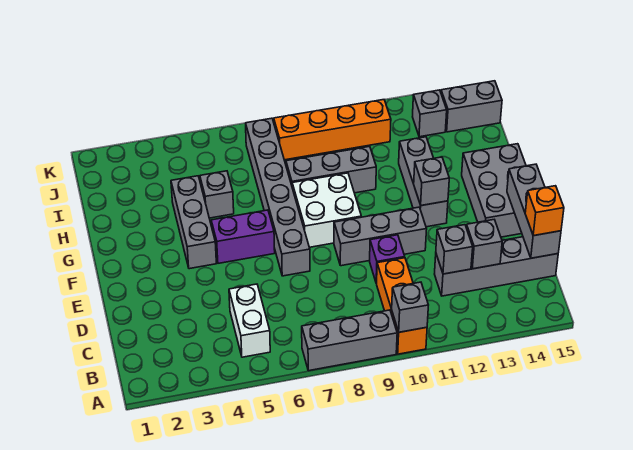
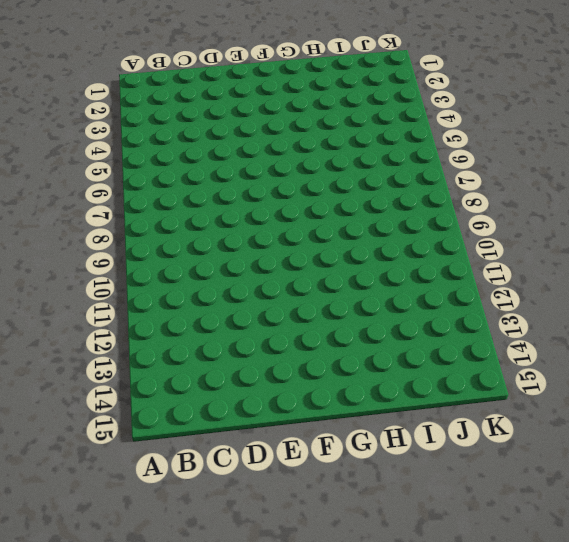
none -> grey 1x3 brick [302,310,397,371]
none -> orange 1x3 brick [376,258,427,354]
none -> white 1x2 brick [229,284,270,357]

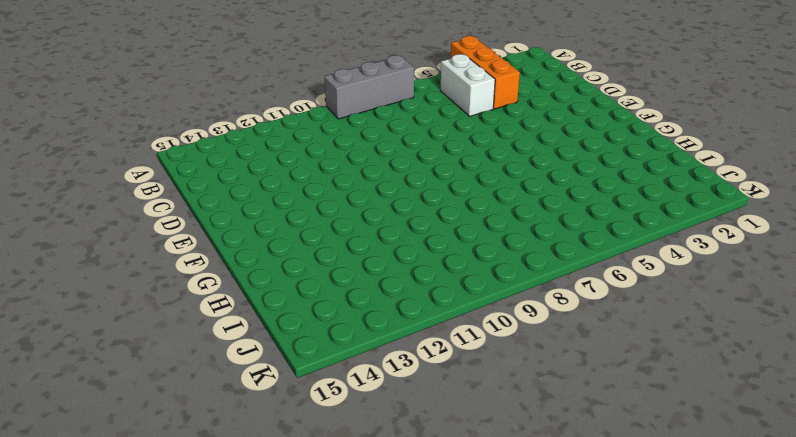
orange 1x3 brick [451,36,520,109] -> orange 1x3 brick moved to [376,258,427,354]
none -> grey 1x4 brick [435,237,558,296]
none -> purple 1x1 brick [370,235,405,283]
none -> grey 1x6 brick [246,118,310,276]

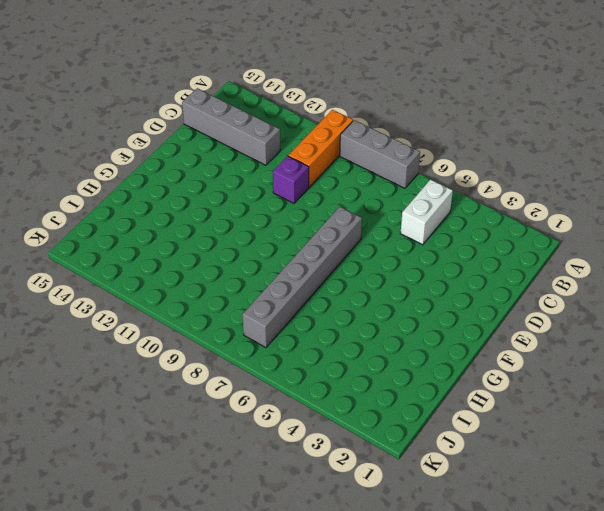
none -> grey 1x3 brick [334,207,427,266]
none -> grey 2x3 brick [462,144,526,237]
none -> grey 1x3 brick [171,176,216,269]

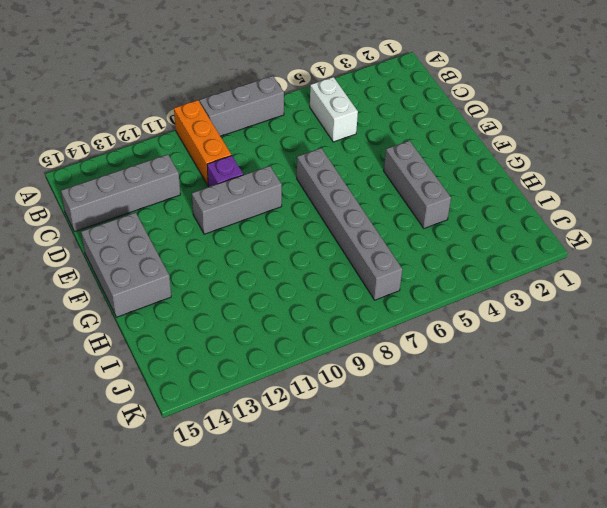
none -> purple 1x2 brick [211,210,275,263]
none -> white 2x2 brick [292,173,361,247]
none -> grey 1x3 brick [399,137,448,227]

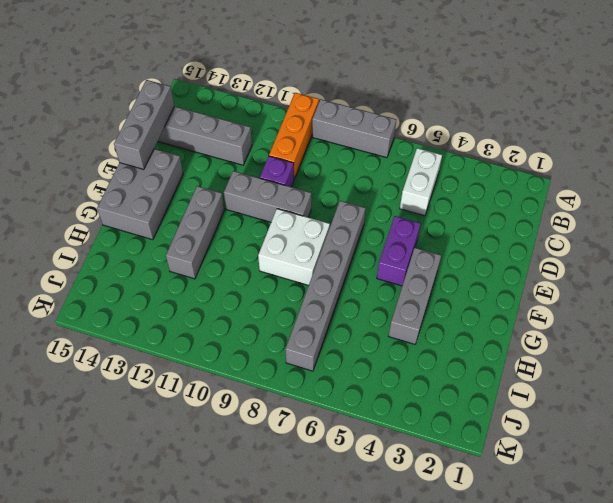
purple 1x2 brick [377,216,421,286] -> purple 1x2 brick turned to [211,210,275,263]
none -> grey 1x1 brick [200,171,234,218]
none -> grey 1x3 brick [286,146,376,193]
none -> orange 1x4 brick [274,100,391,160]

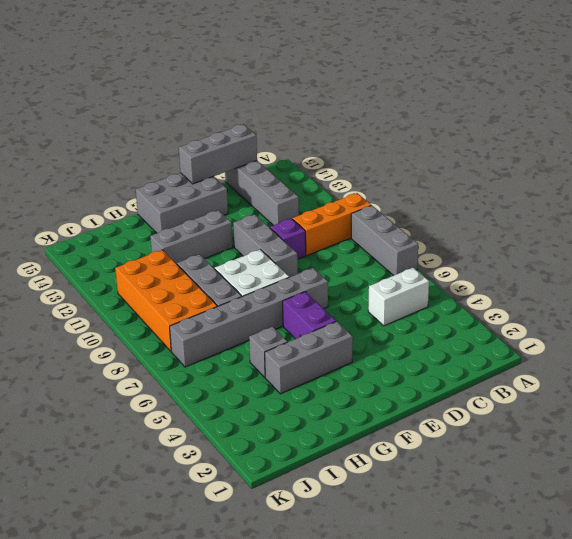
orange 2x4 brick [115,250,217,351] -> orange 1x4 brick [274,100,391,160]
none -> grey 1x1 brick [413,90,447,137]
none -> grey 1x2 brick [441,81,502,132]
none -> grey 1x1 brick [392,282,428,332]

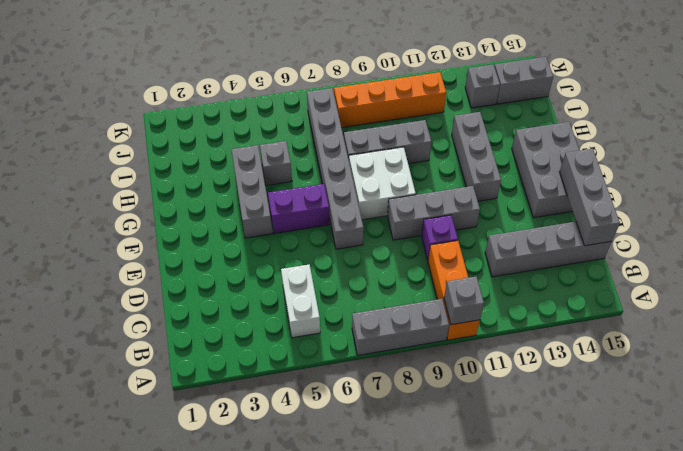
none -> grey 1x1 brick [436,225,473,274]
none -> grey 1x1 brick [466,220,502,269]
none -> grey 1x1 brick [414,157,449,206]

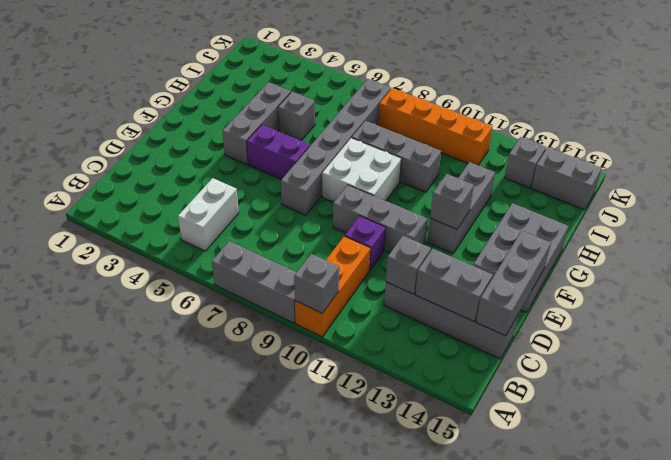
grey 1x2 brick [415,249,493,321] -> grey 1x1 brick [466,220,502,269]
none -> orange 1x1 brick [525,186,564,236]

